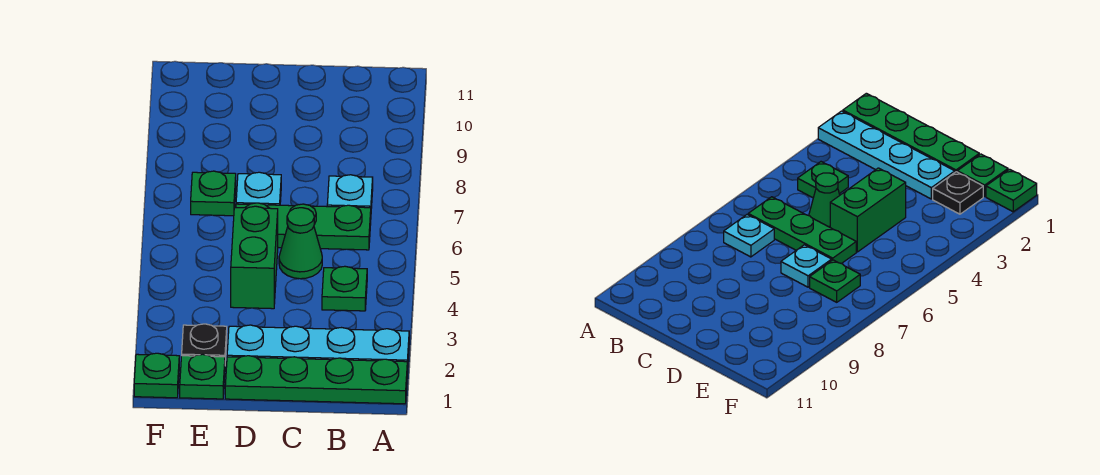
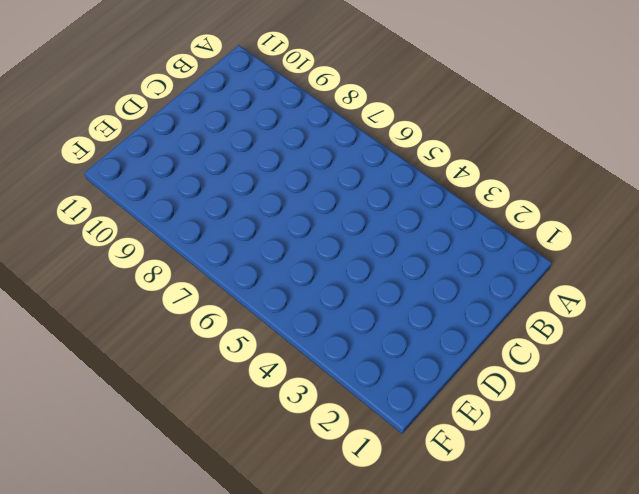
none -> green 1x4 plate [225,356,407,404]
none -> cyan 1x4 plate [227,325,409,373]
none -> green 1x1 plate [322,266,367,311]

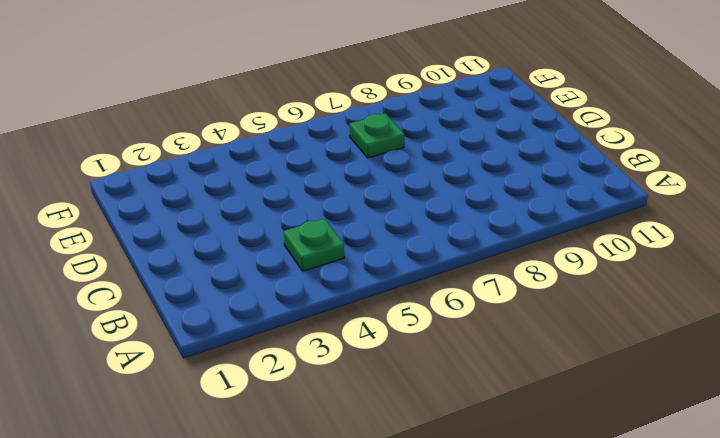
none -> green 1x4 plate [225,356,407,404]
none -> cyan 1x4 plate [227,325,409,373]
none -> green 1x3 plate [236,203,371,250]

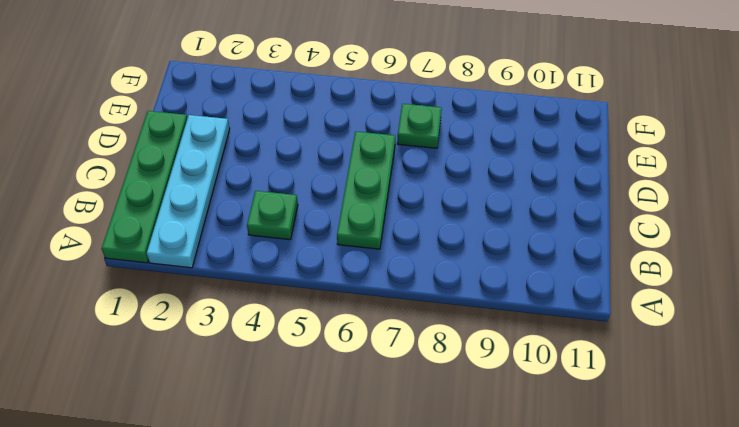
none -> cyan 1x1 plate [327,175,373,208]
none -> green 1x1 cone [279,208,322,279]
none -> green 1x2 brick [231,206,278,309]

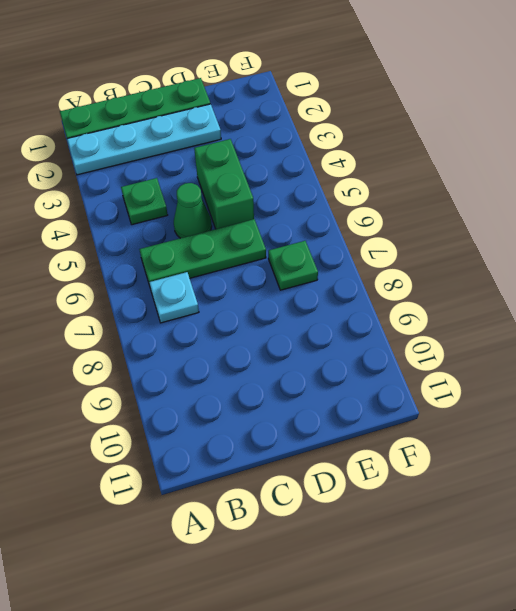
none -> cyan 1x1 plate [236,172,281,205]
none -> green 1x1 plate [180,354,225,399]
none -> black 1x1 plate [182,324,227,360]

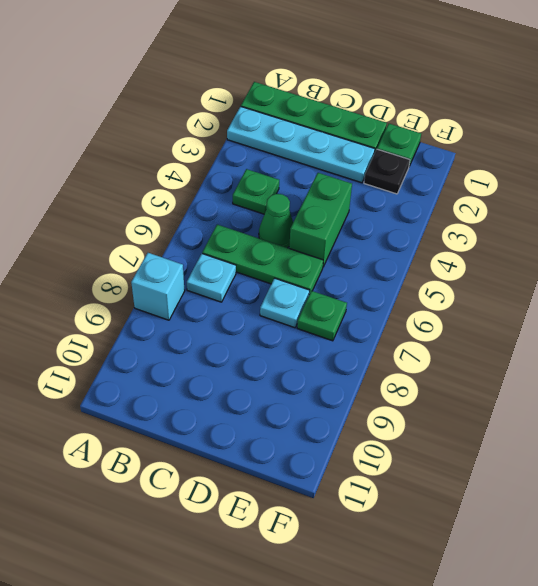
cyan 1x1 brick [131,253,185,320] -> none
none -> green 1x1 plate [134,353,179,398]

